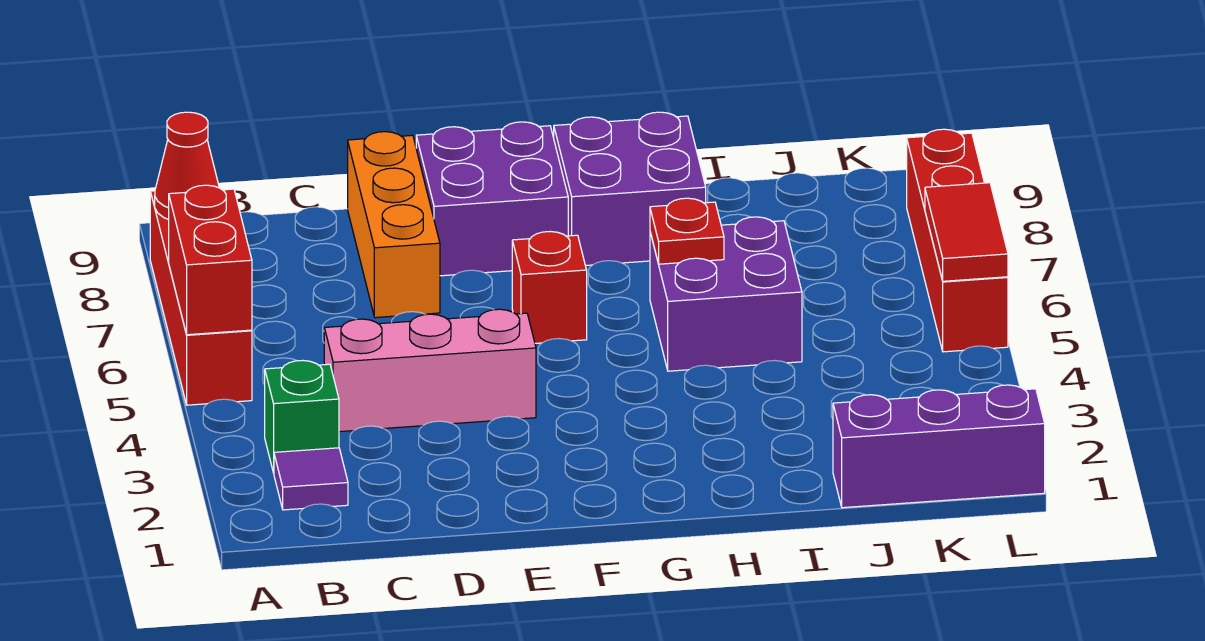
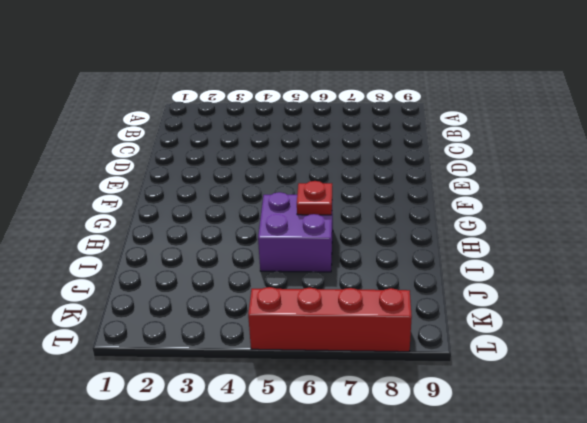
none -> red 1x4 brick [150,191,252,405]
none -> purple 1x1 tile [274,448,348,510]
none -> green 1x1 brick [265,360,339,473]

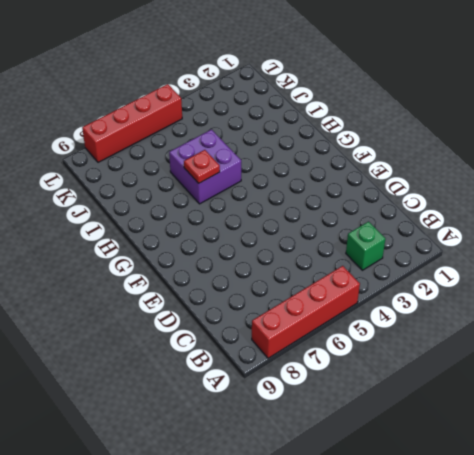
none -> purple 1x1 tile [274,448,348,510]
none -> pink 1x3 brick [324,309,536,432]
none -> orange 1x3 brick [348,132,440,318]

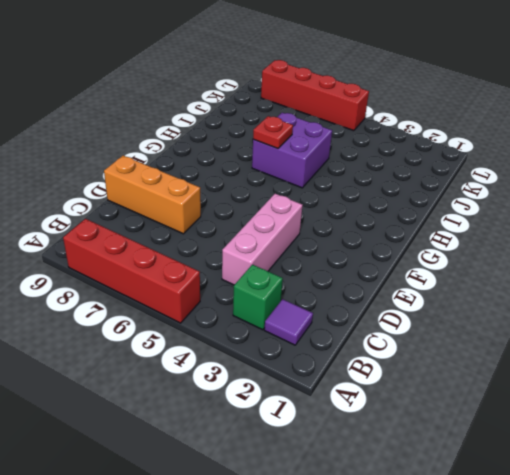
none -> purple 2x2 brick [416,122,568,276]
none -> red 1x1 brick [512,231,587,343]
none -> purple 2x2 brick [554,112,706,266]

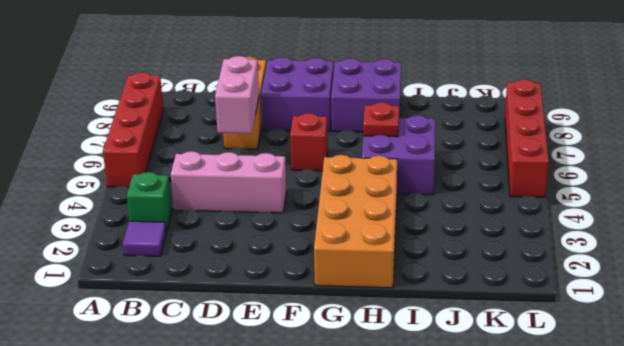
pink 1x2 brick [215,56,259,133] -> none
orange 2x4 brick [314,155,397,288] -> none
none -> purple 1x3 brick [833,385,1045,508]
none -> red 1x2 brick [169,185,252,335]
none -> red 1x1 cone [155,112,219,220]

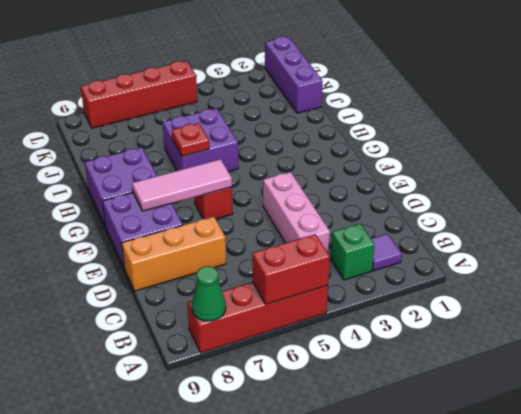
green 1x1 cone [192,266,226,321] -> red 1x1 cone [155,112,219,220]
pink 1x3 tile [132,159,232,211] -> none
none -> red 1x2 tile [925,183,1008,281]

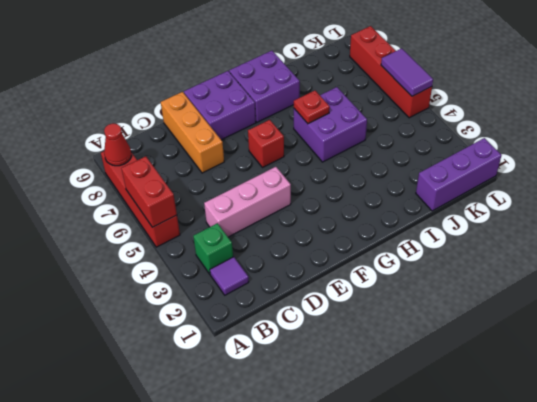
purple 1x2 tile [381,48,433,96] -> red 1x2 tile [925,183,1008,281]

